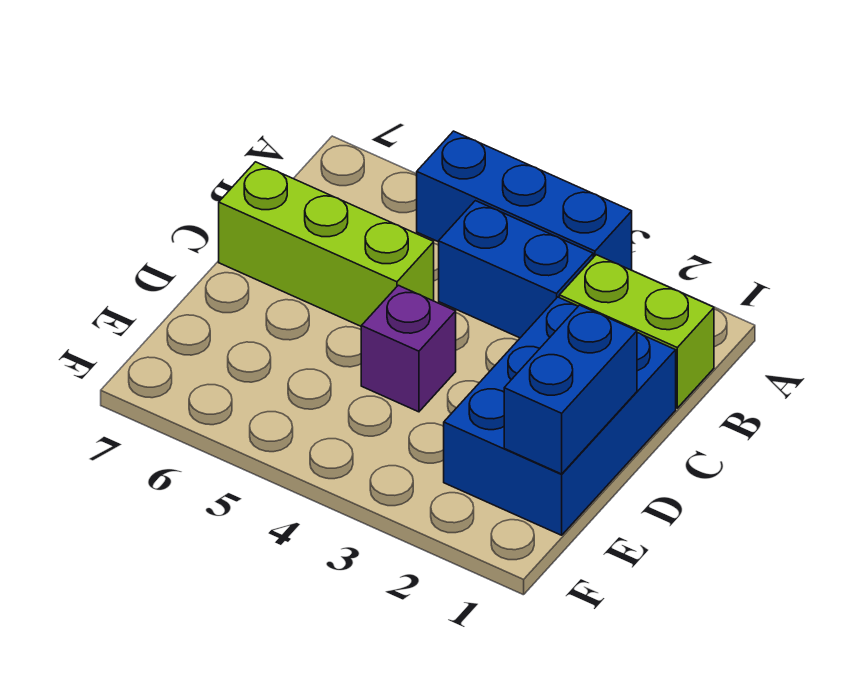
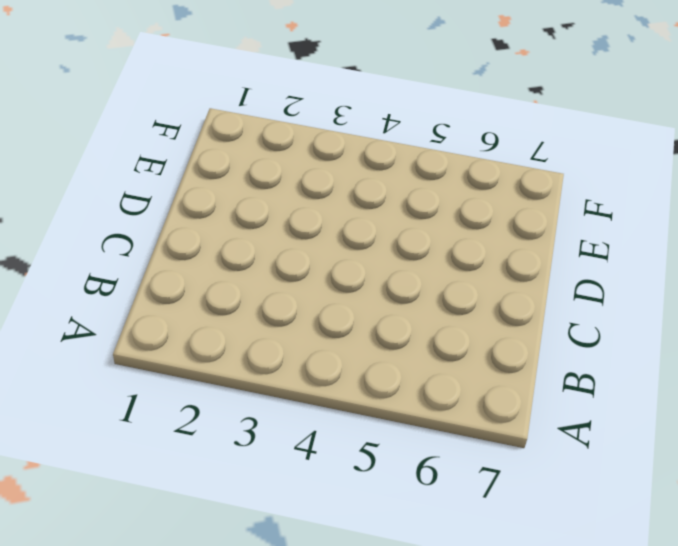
none -> blue 1x3 brick [417,131,632,270]
none -> lime 1x2 brick [559,255,714,408]

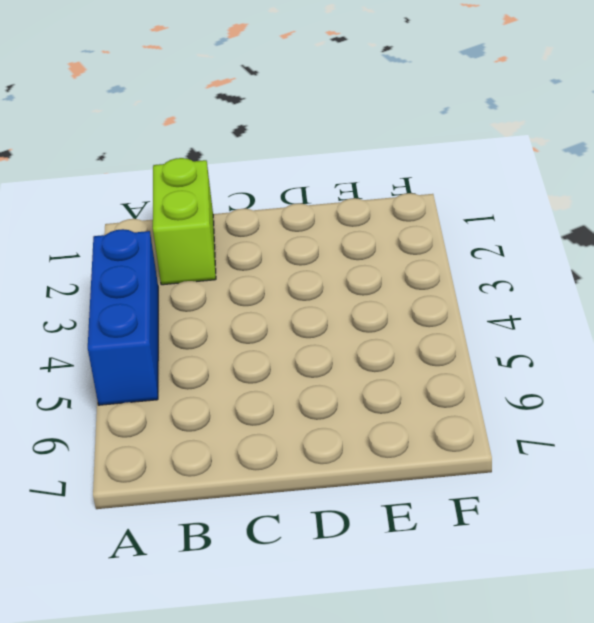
none -> blue 1x2 brick [439,201,593,338]
none -> blue 2x3 brick [444,297,676,535]

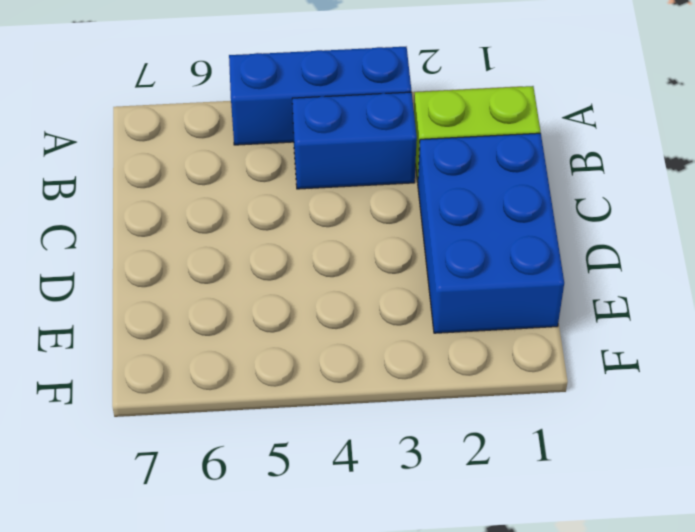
none -> lime 1x3 brick [219,162,434,326]
none -> purple 1x1 brick [361,285,456,412]

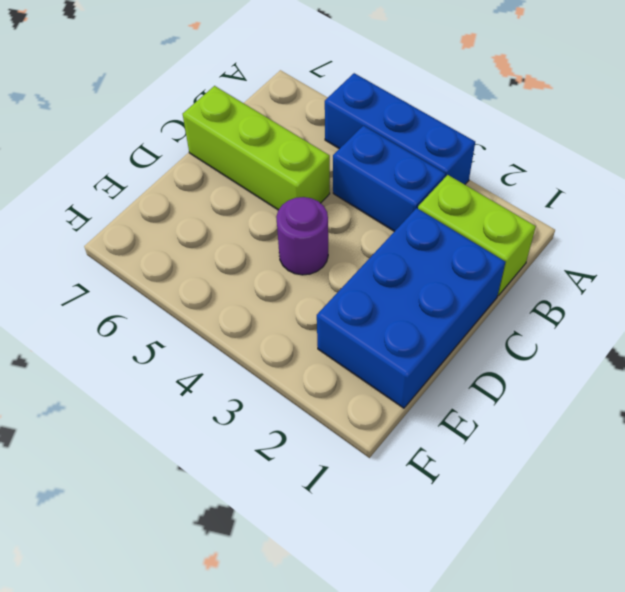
purple 1x1 round brick [276,197,328,275] -> purple 1x1 brick [361,285,456,412]
none -> blue 1x2 brick [504,305,637,474]

